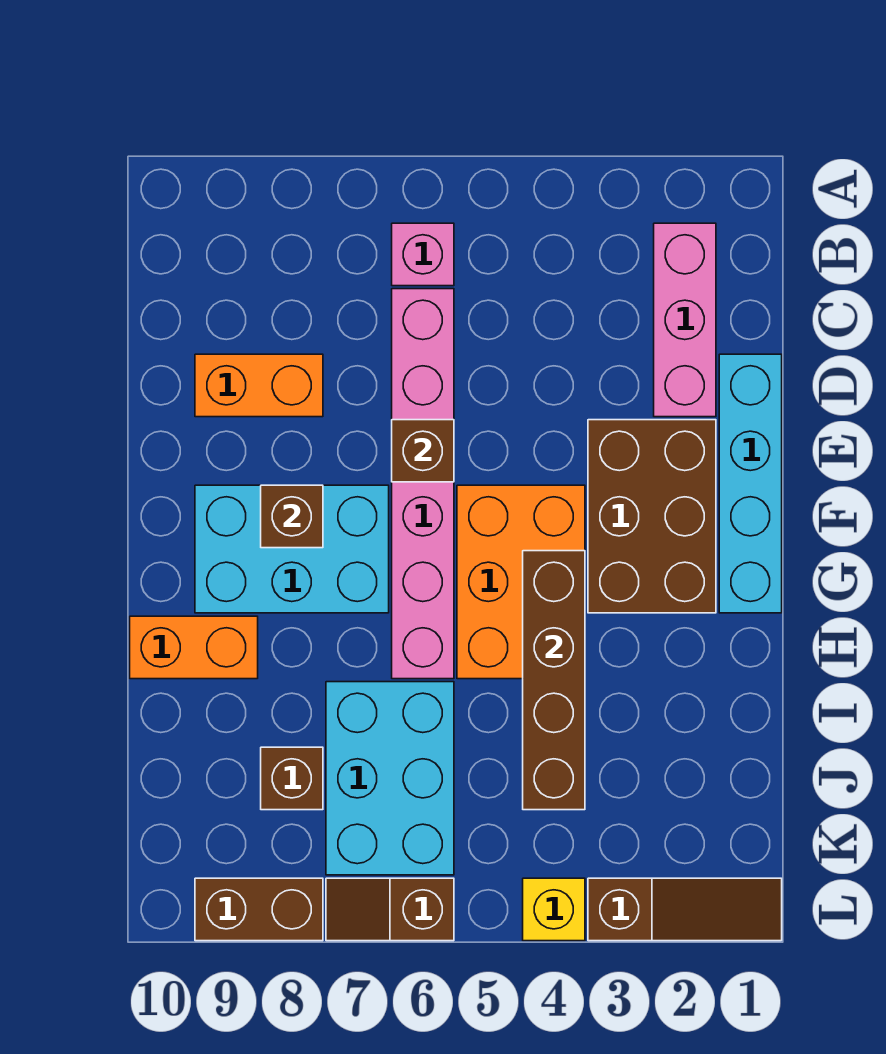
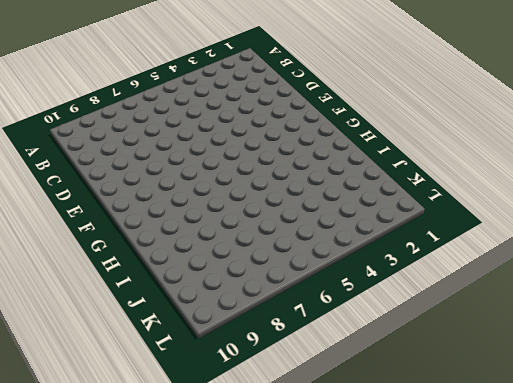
none -> pink 1x3 brick [654,223,716,417]
none -> pink 1x1 brick [392,223,454,286]
none -> pink 1x6 brick [392,289,454,679]

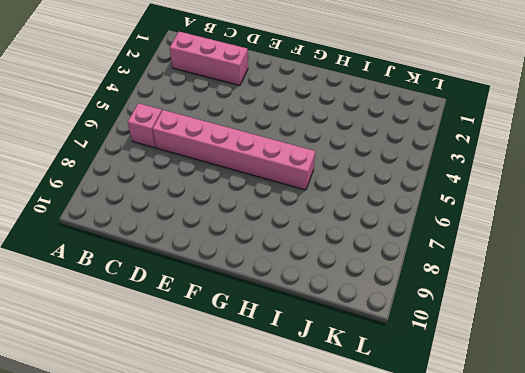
none -> cyan 1x4 brick [719,354,782,613]
none -> orange 1x2 brick [195,354,323,417]
none -> brown 2x3 brick [588,420,716,613]

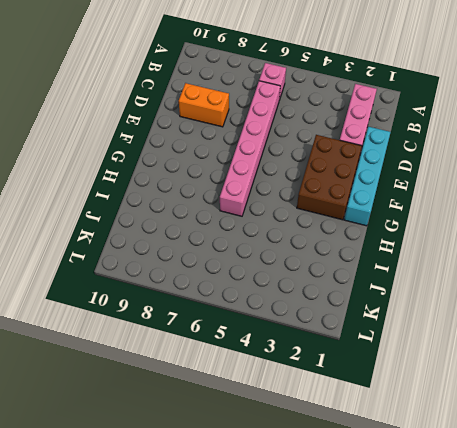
none -> orange 2x3 brick [457,485,585,679]
none -> cyan 2x3 brick [195,485,389,613]
none -> orange 1x2 brick [130,616,258,679]

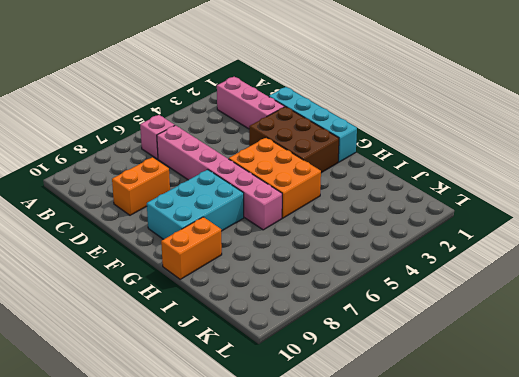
none -> cyan 2x3 brick [326,682,454,875]
none -> brown 1x1 brick [261,747,323,810]
none -> brown 1x3 slope [588,878,782,941]

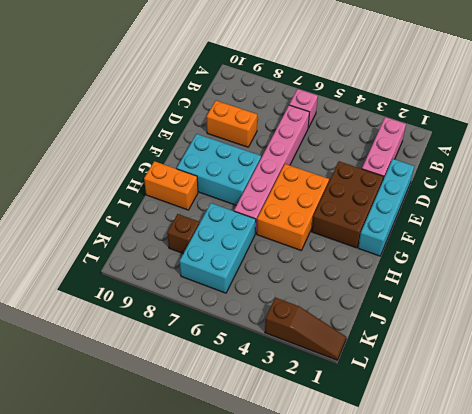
none -> yellow 1x1 brick [523,878,585,941]
none -> brown 1x2 slope [326,878,454,941]
none -> brown 1x2 brick [195,878,323,941]

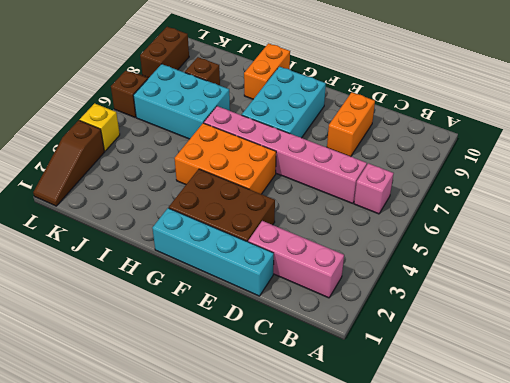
none -> brown 1x1 brick [392,420,454,482]
none -> brown 1x1 brick [261,485,323,548]
none -> brown 1x4 brick [523,551,585,810]

